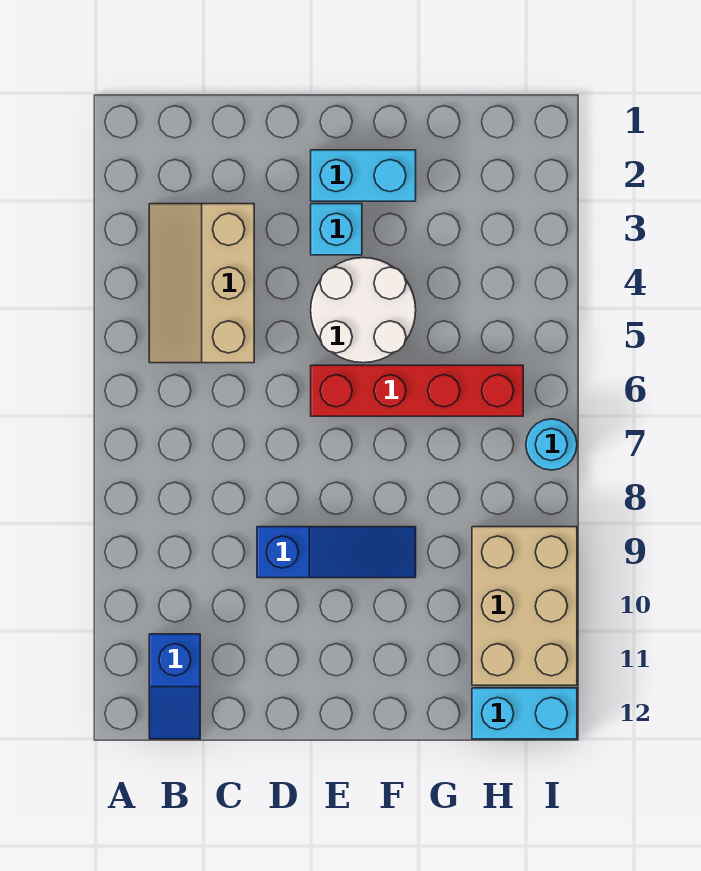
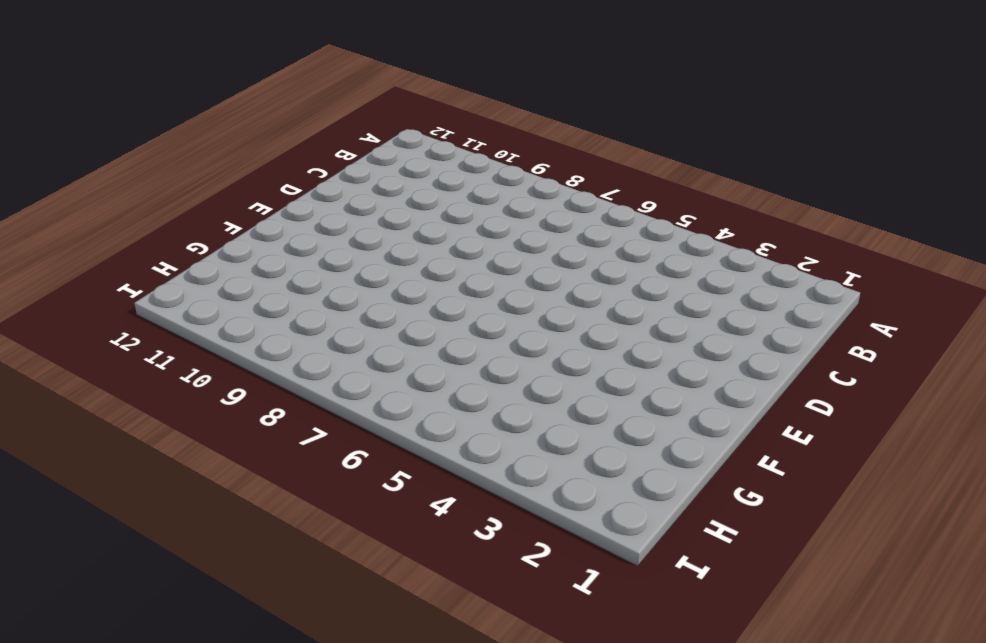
none -> tan 2x3 slope [149,204,254,363]
none -> blue 1x2 slope [149,634,200,739]

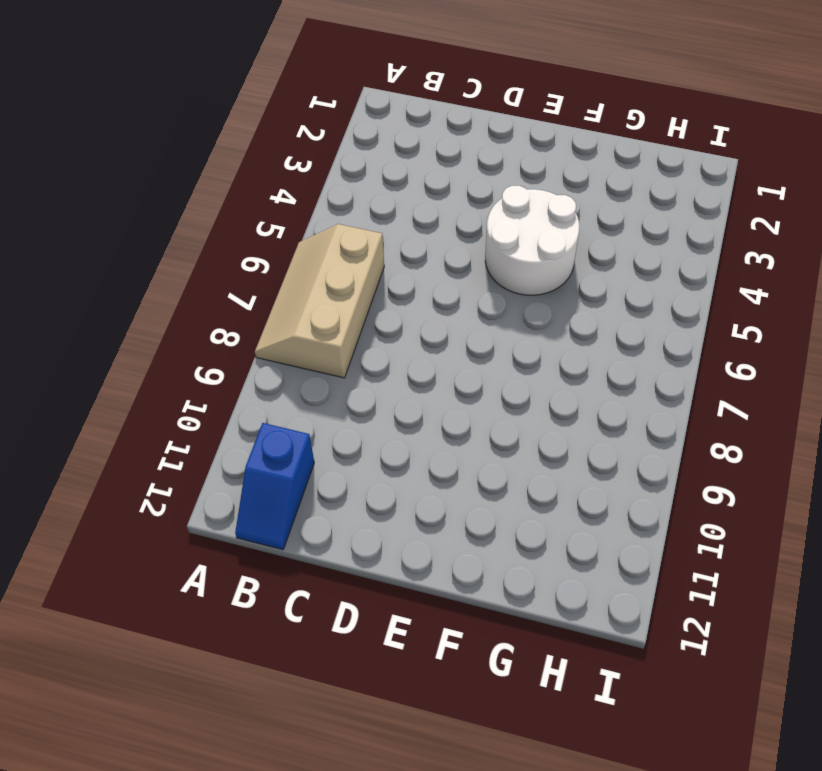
tan 2x3 slope [255,224,384,378] -> tan 2x3 slope moved to [149,204,254,363]
none -> blue 1x3 slope [257,527,416,578]
none -> cyan 1x2 brick [311,150,416,201]

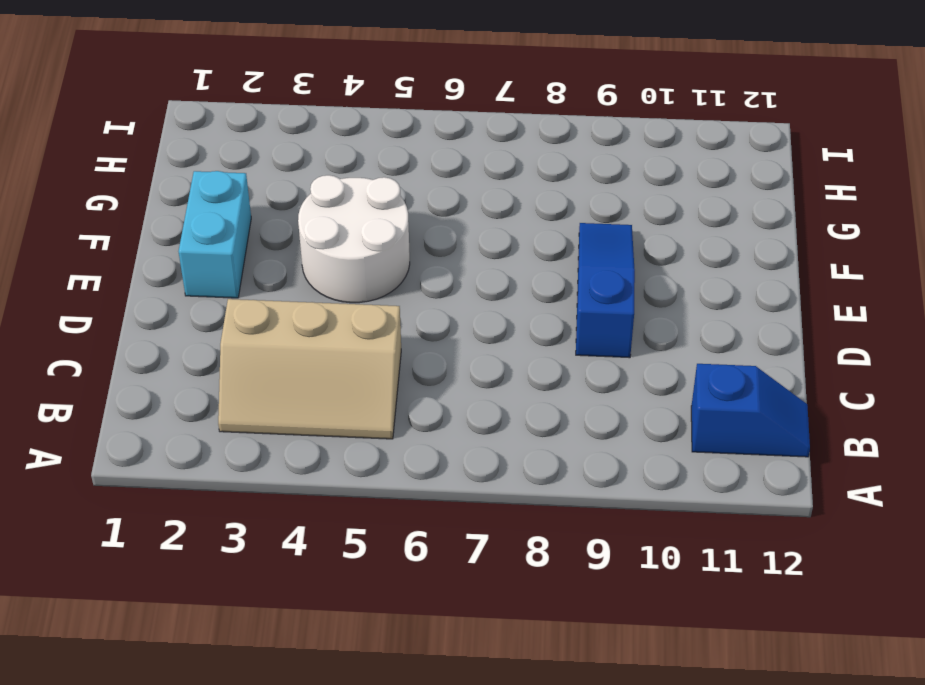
none -> cyan 1x1 brick [311,204,362,255]
none -> red 1x4 brick [311,365,523,416]

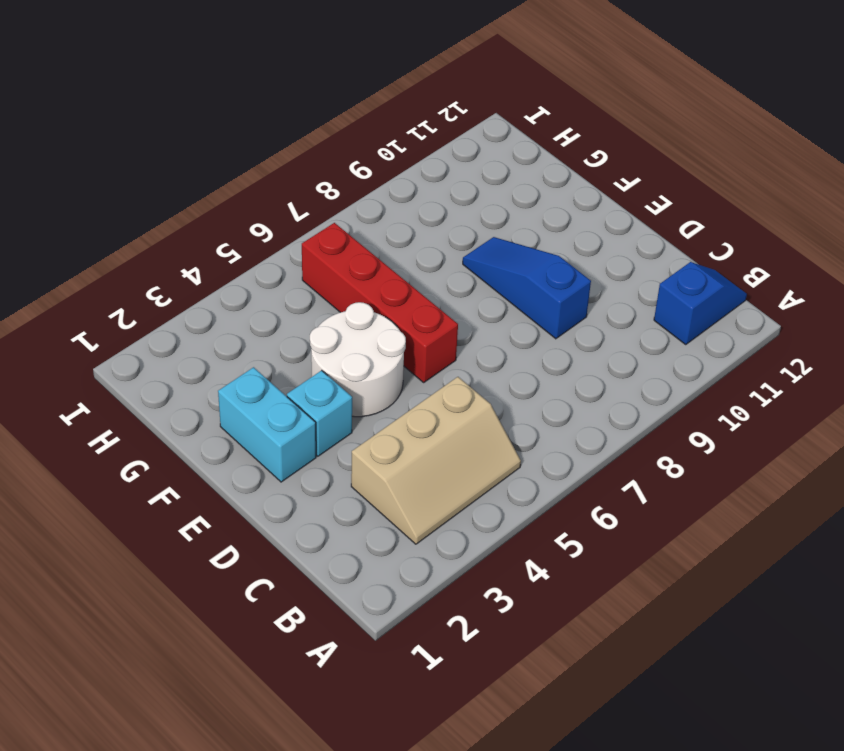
none -> tan 2x3 brick [472,527,577,685]
none -> cyan 1x2 brick [472,688,577,739]

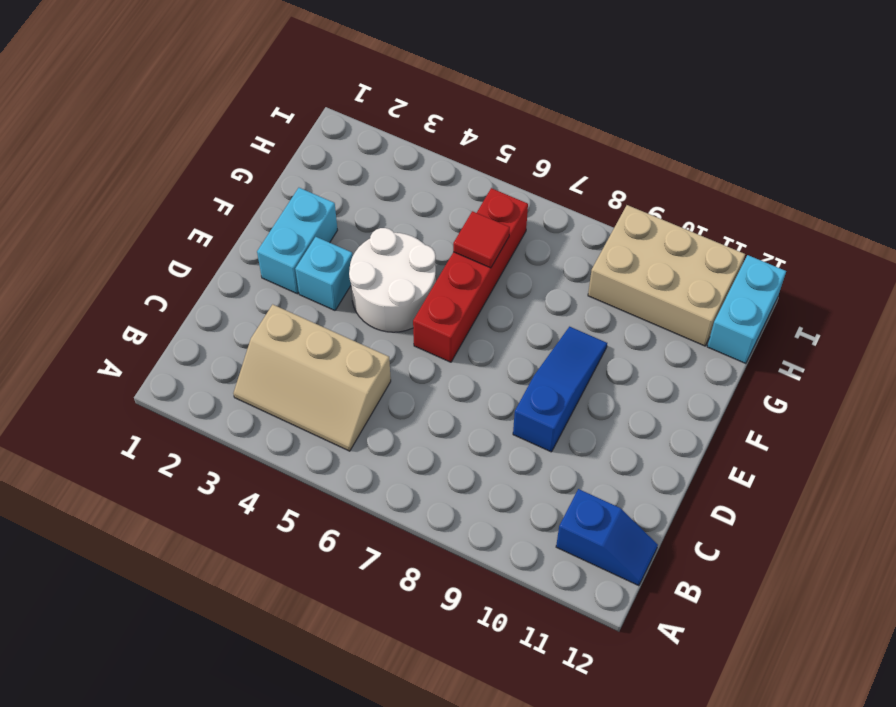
red 1x1 tile [453,211,510,268] -> none
none -> cyan 1x1 round brick [526,419,577,470]

